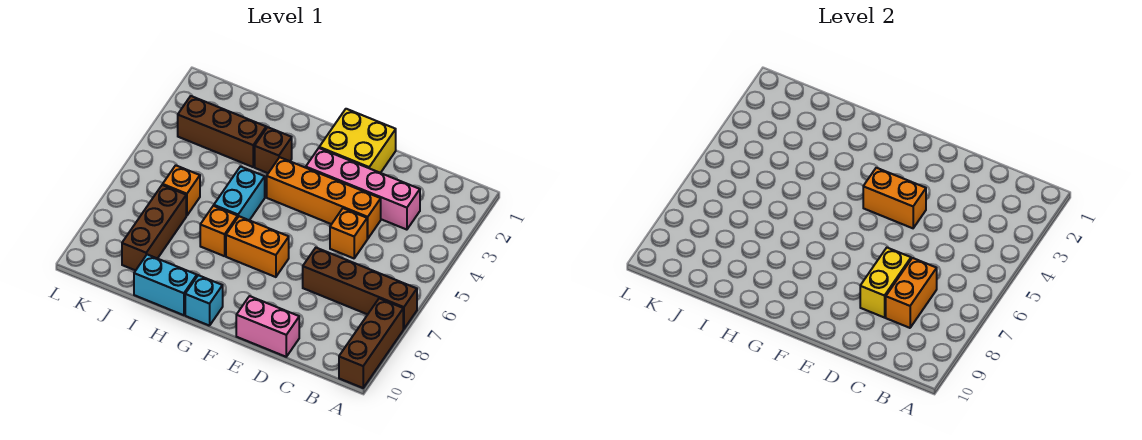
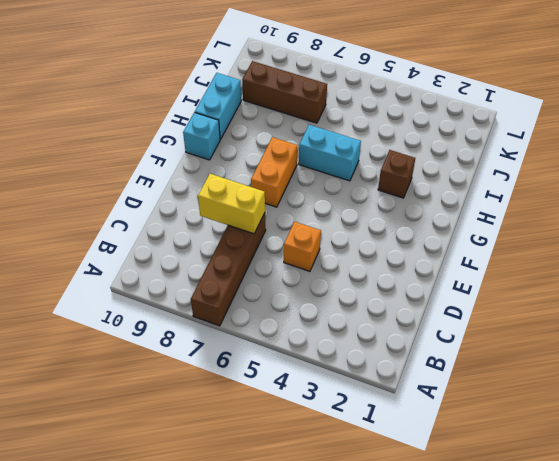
none -> brown 1x3 brick [339,298,403,388]
none -> pink 1x4 brick [306,148,420,230]
none -> orange 1x4 brick [267,157,381,239]

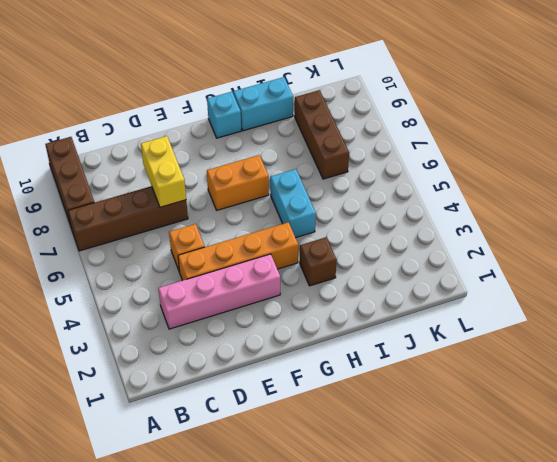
none -> pink 1x2 brick [236,296,299,357]
none -> yellow 2x2 brick [319,109,396,173]
none -> orange 1x1 brick [200,206,238,256]

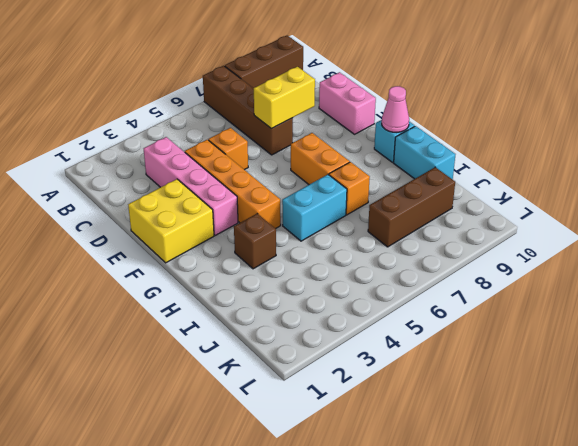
pink 1x1 cone [382,86,409,132] -> none
none -> brown 1x3 brick [178,96,266,167]
none -> orange 1x1 brick [163,165,200,216]
none -> orange 1x2 brick [886,258,937,328]

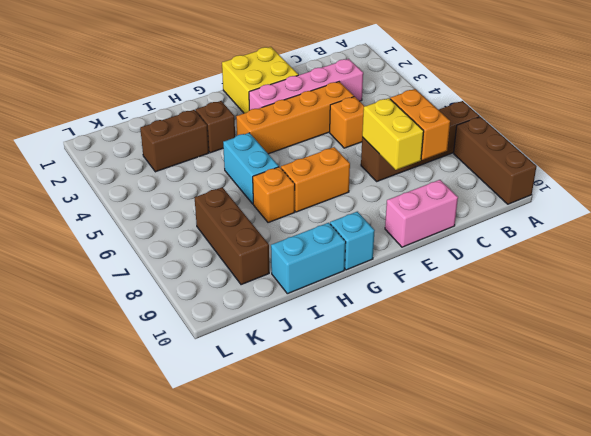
brown 1x2 brick [140,110,209,172] -> brown 1x3 brick [178,96,266,167]
none -> orange 1x1 brick [163,165,200,216]
none -> orange 1x2 brick [863,168,926,228]

